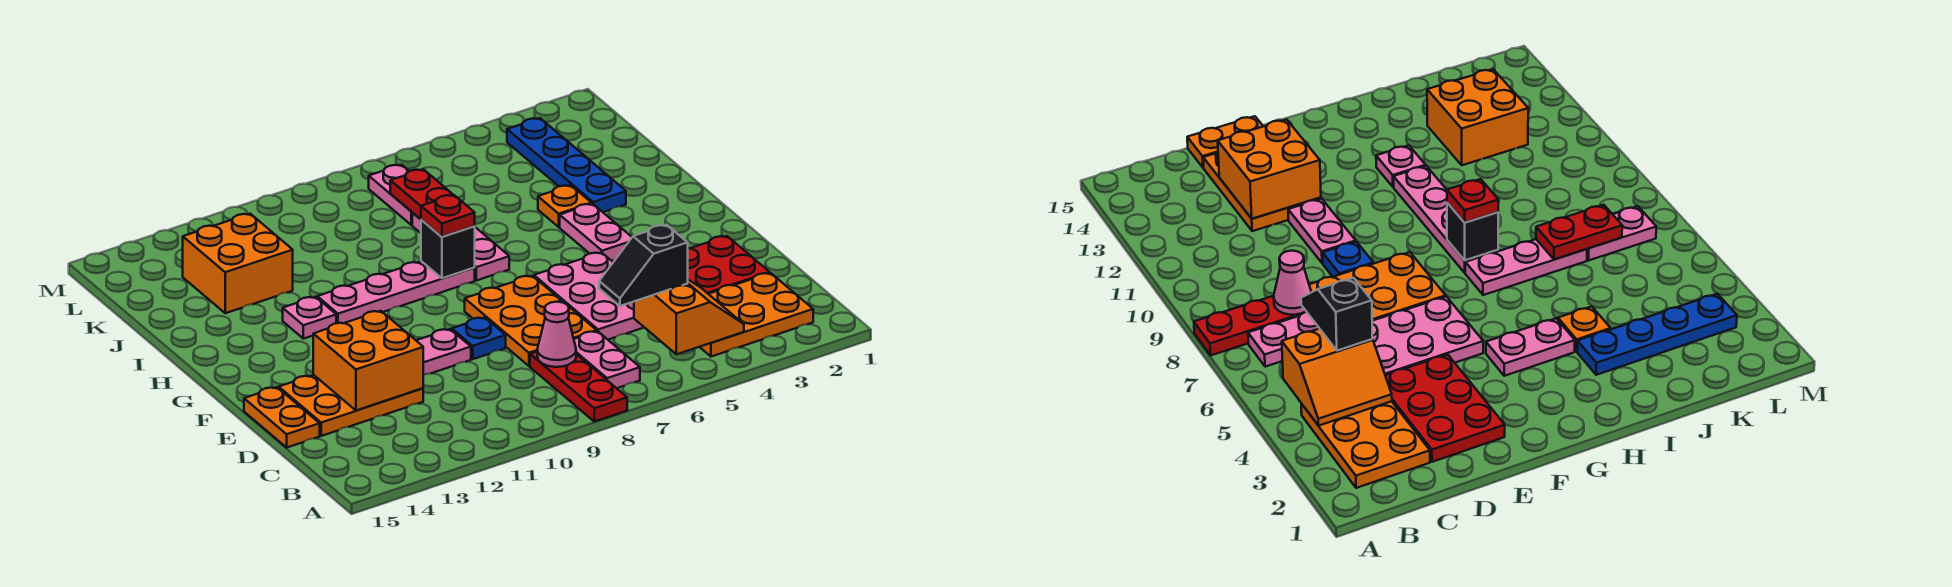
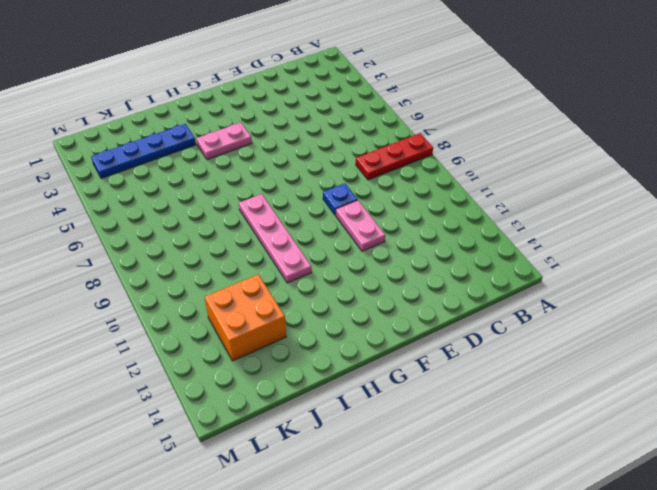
none -> orange 2x3 plate [700,273,813,357]
none -> pink 1x2 plate [574,331,640,388]
none -> red 2x3 plate [688,236,770,294]

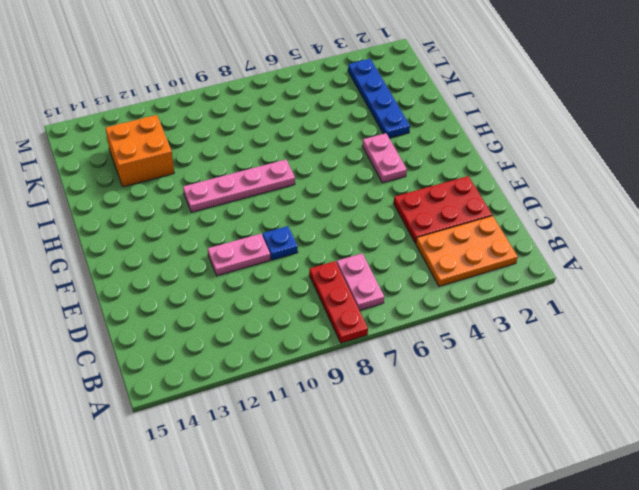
none -> pink 2x3 plate [534,252,644,340]
none -> orange 2x3 plate [465,276,597,366]
none -> orange 2x3 plate [279,375,423,436]

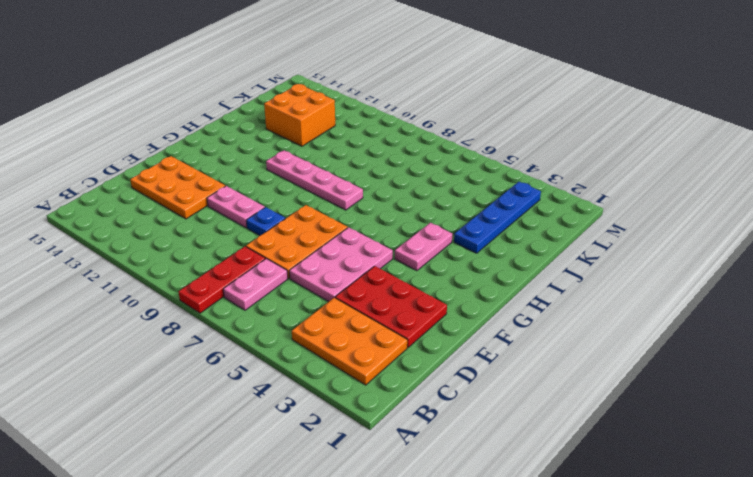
none -> orange 1x2 plate [244,387,320,447]
none -> pink 1x3 plate [412,213,509,281]
none -> pink 1x1 plate [283,297,336,339]

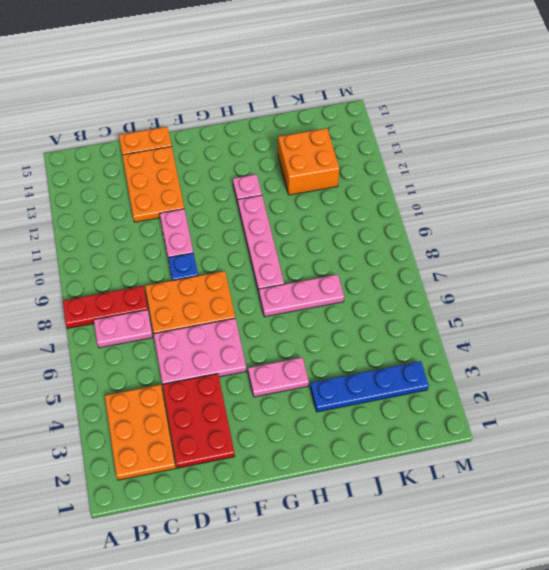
none -> orange 1x1 plate [538,185,592,227]
none -> pink 1x2 plate [369,165,413,225]
none -> orange 2x2 slope [634,280,744,354]

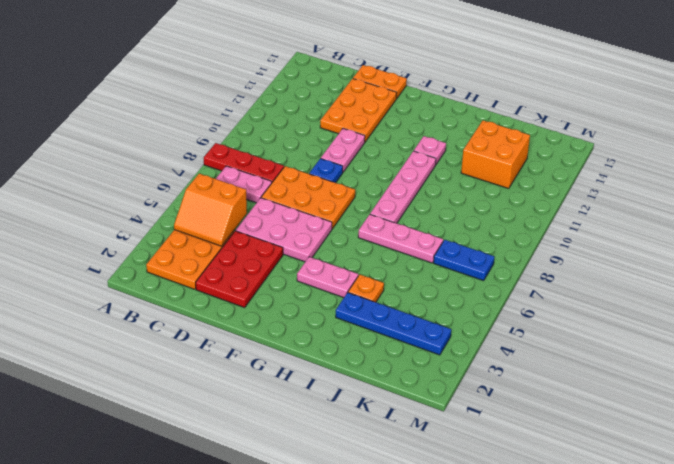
blue 1x2 plate [434,240,494,281] -> pink 1x2 plate [369,165,413,225]
none -> pink 1x1 cone [537,302,576,367]
none -> orange 2x2 brick [313,311,423,410]
none -> black 1x1 brick [421,220,475,278]

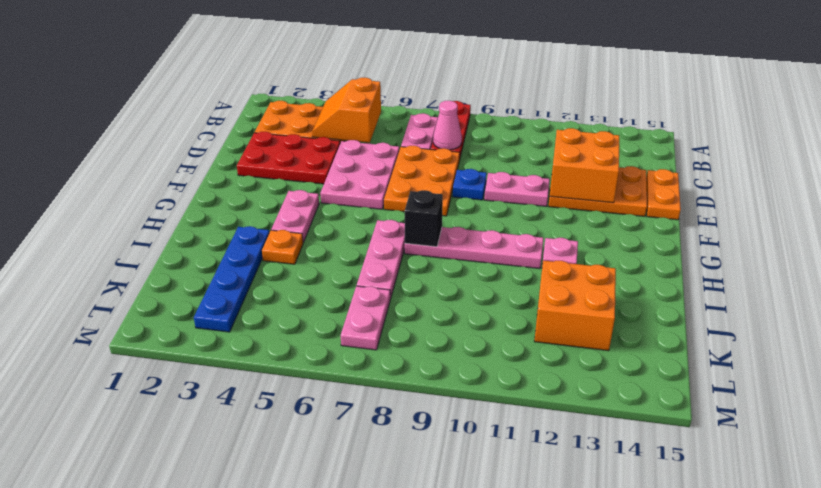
none -> red 1x2 plate [390,169,453,219]
none -> black 1x2 slope [599,225,688,306]
none -> red 1x1 plate [421,195,475,237]

